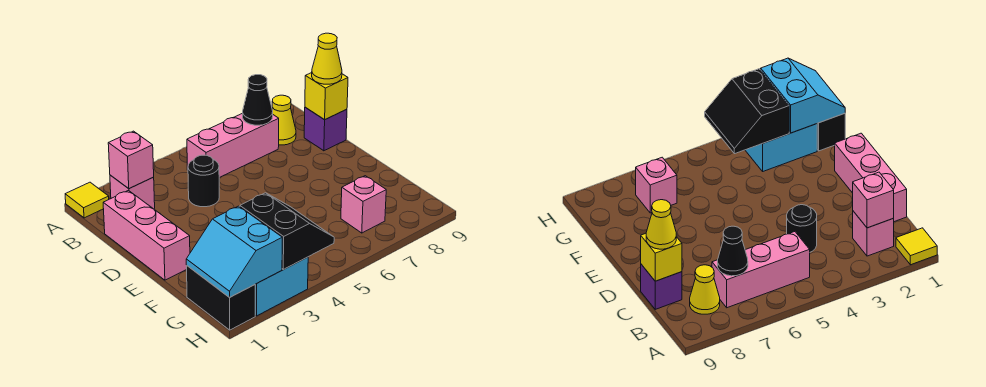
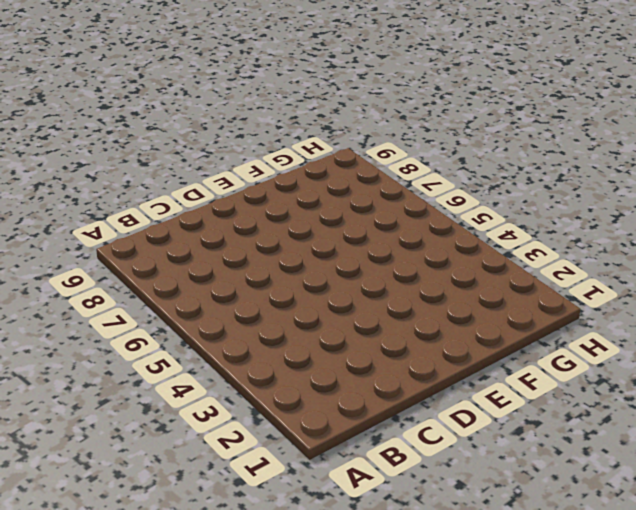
none -> yellow 1x1 tile [65,182,109,218]
none -> pink 1x1 brick [110,175,155,209]
none -> pink 1x3 brick [187,113,279,178]

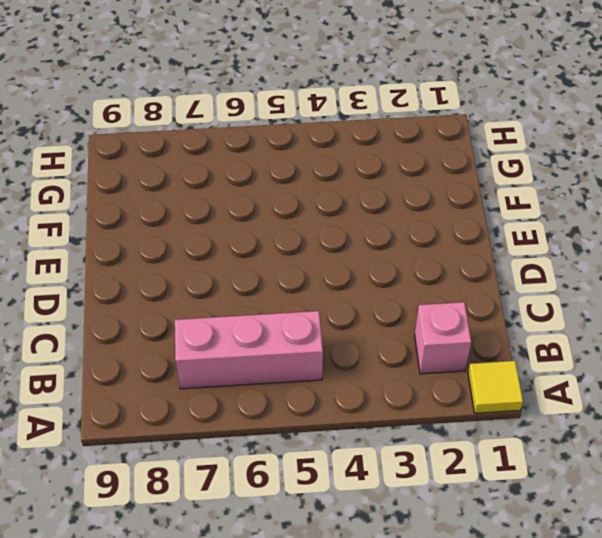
none -> yellow 1x1 cone [272,95,296,145]
none -> pink 1x3 brick [103,191,190,280]
none -> black 1x1 round brick [188,155,219,207]

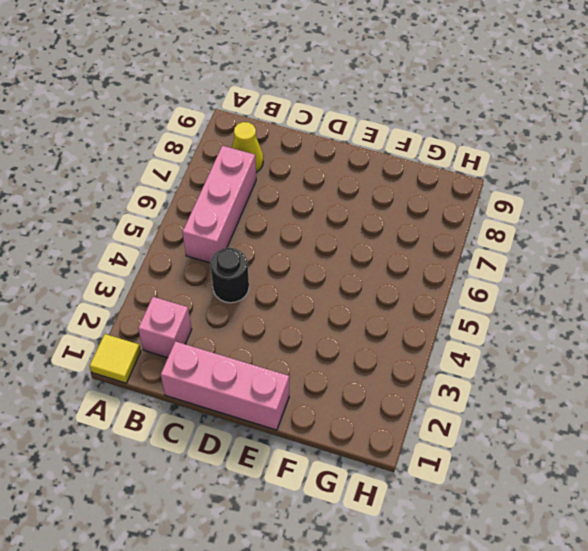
none -> purple 1x1 brick [304,107,347,151]
none -> black 1x2 brick [187,266,255,330]
none -> cyan 2x2 brick [255,257,308,316]

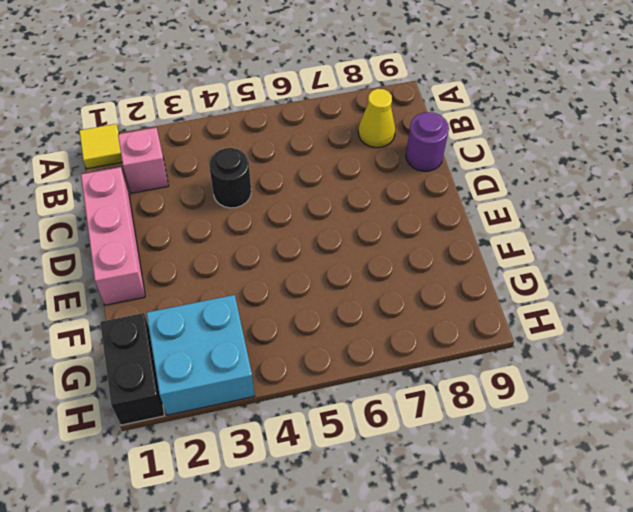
purple 1x1 round brick [406,112,449,171] -> purple 1x1 brick [304,107,347,151]
none -> pink 1x3 brick [187,113,279,178]
none -> pink 1x1 brick [341,176,386,233]
none -> pink 1x1 brick [108,131,154,189]

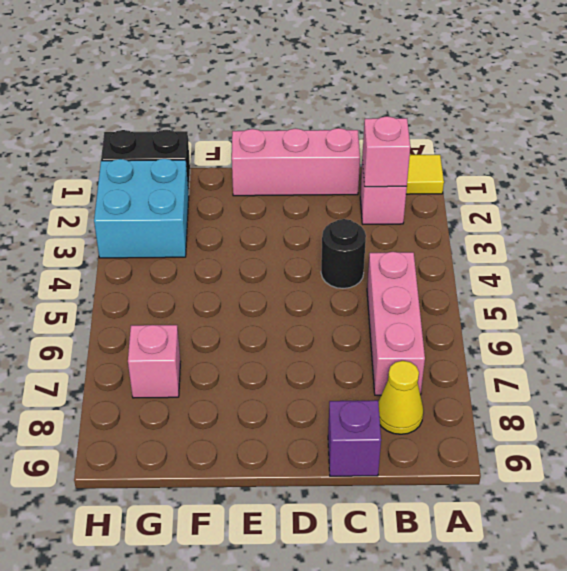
none -> black 1x1 cone [243,75,273,125]
none -> yellow 1x1 brick [305,73,348,120]
none -> cyan 2x2 slope [186,206,282,297]

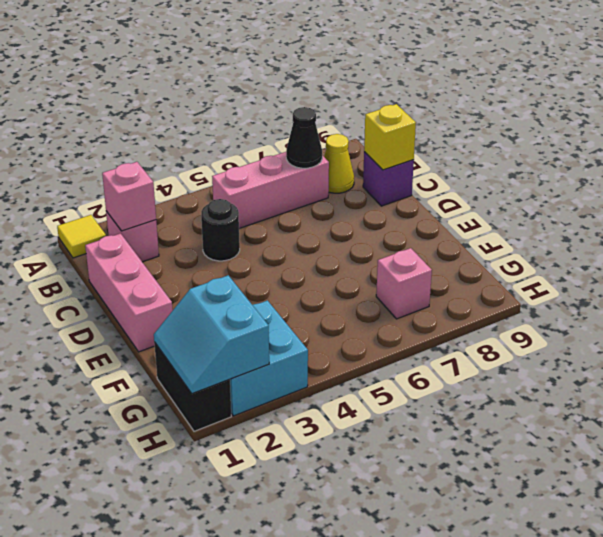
none -> black 2x2 slope [240,193,334,270]
none -> yellow 1x1 cone [312,33,342,84]

